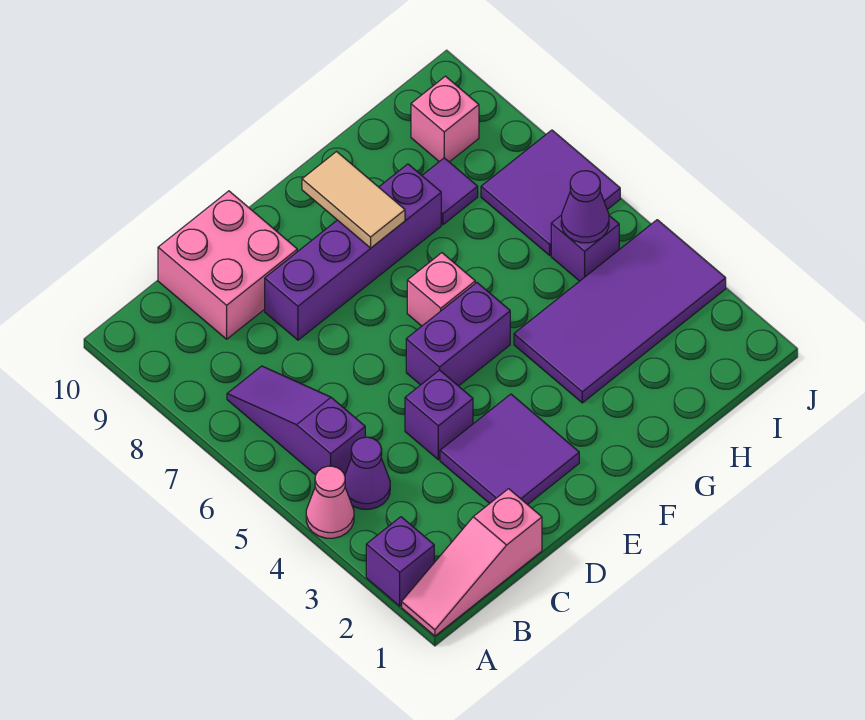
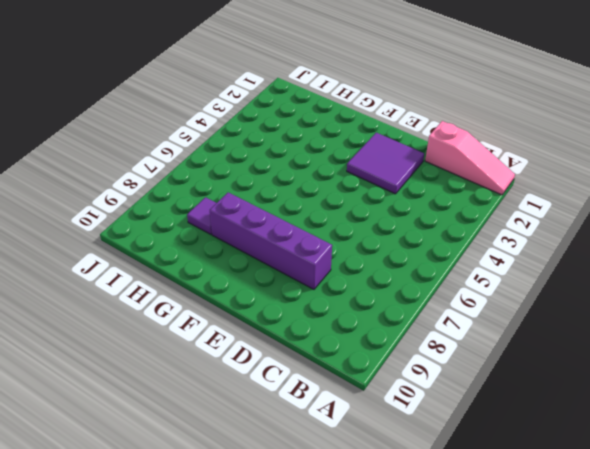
none -> purple 1x1 brick [366,517,434,606]
none -> pink 1x1 cone [306,466,354,538]
none -> purple 1x1 cone [345,437,390,509]

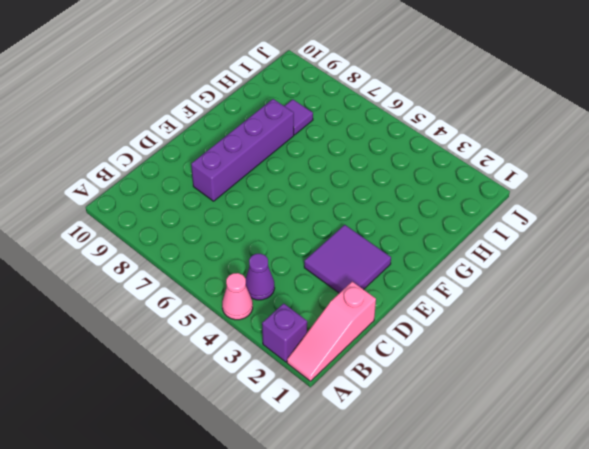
none -> purple 1x3 slope [227,366,365,475]
none -> pink 2x2 brick [158,191,297,339]
none -> purple 1x1 brick [405,370,473,460]

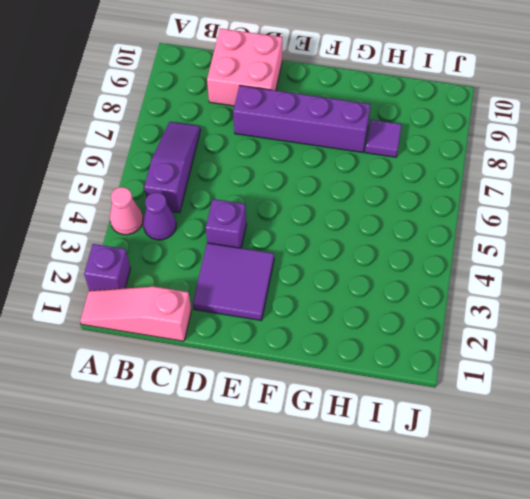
none -> purple 1x2 brick [406,283,510,386]
none -> pink 1x1 brick [407,253,475,326]
none -> purple 2x4 tile [514,220,726,403]

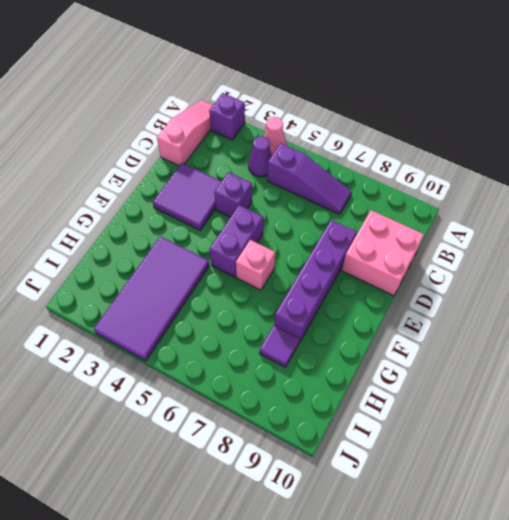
none -> purple 1x1 brick [551,215,619,281]
none -> purple 2x2 tile [481,130,620,255]
none -> pink 1x1 brick [411,76,479,162]

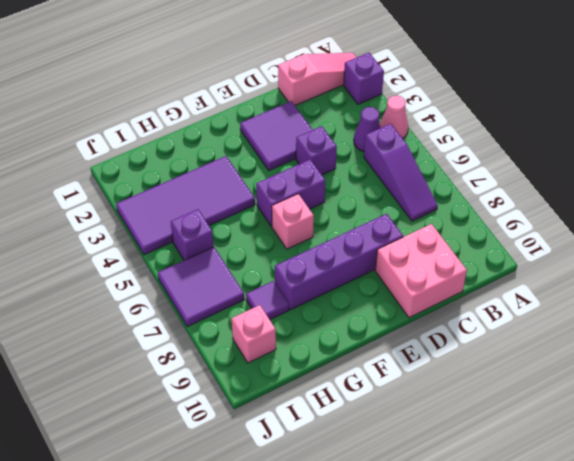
none -> tan 1x2 tile [302,152,405,248]
none -> purple 1x1 cone [561,171,609,243]

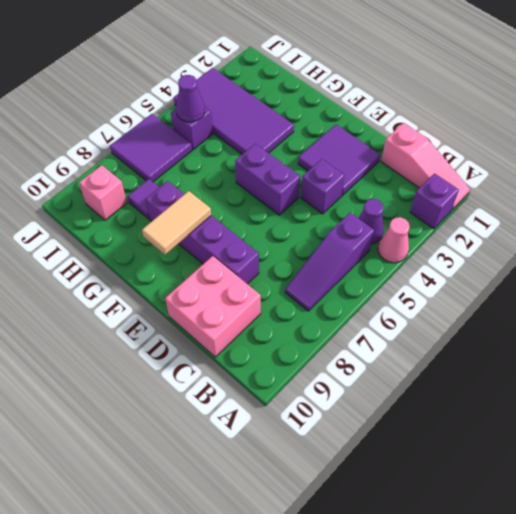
none -> pink 1x1 brick [407,253,475,326]

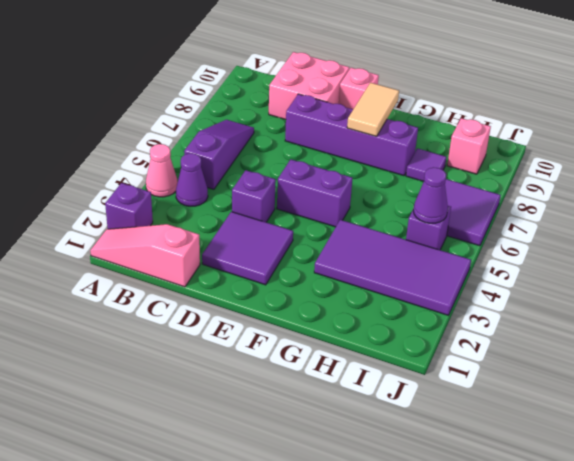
pink 1x1 brick [339,68,379,109] -> pink 1x1 brick moved to [407,253,475,326]

